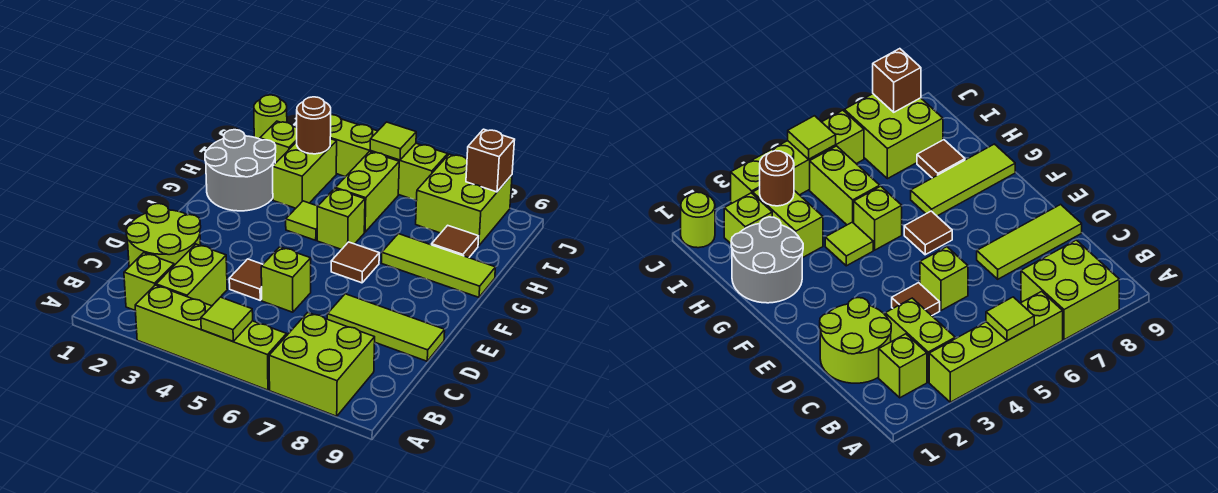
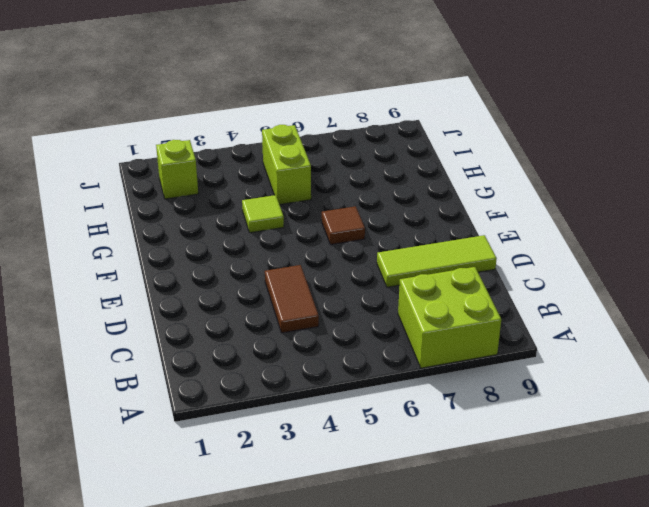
brown 1x2 tile [265,265,319,333] -> brown 1x1 tile [229,259,263,300]
none -> lime 1x4 brick [135,285,287,390]
none -> lime 1x1 brick [124,253,174,310]
none -> lime 1x2 brick [156,244,227,306]

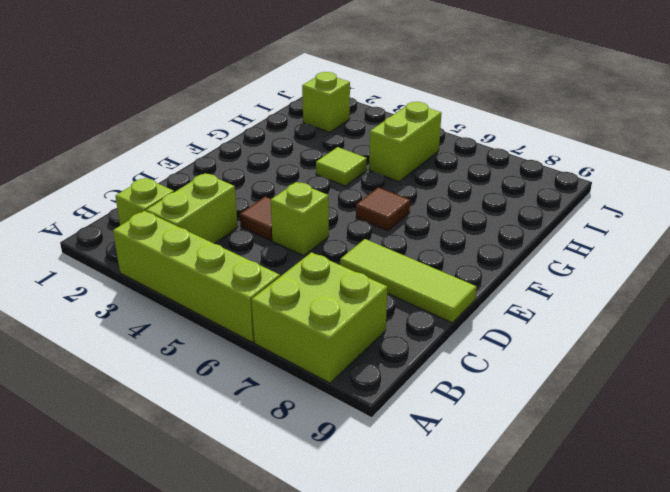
none -> lime 2x2 round brick [126,204,201,267]
none -> grey 2x2 round brick [205,130,276,211]
none -> lime 1x1 brick [317,189,365,250]

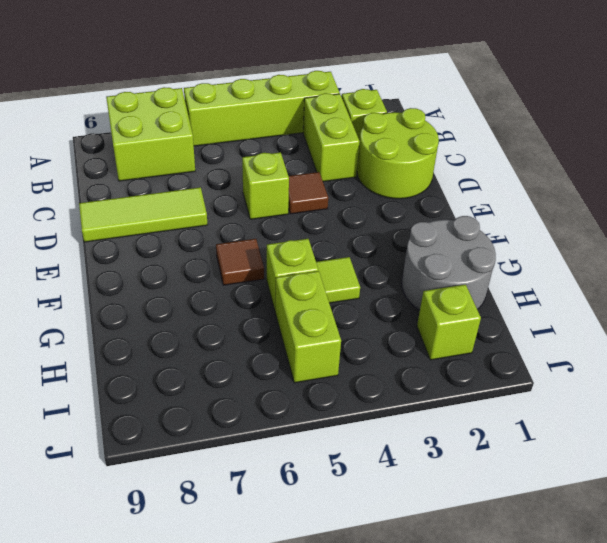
none -> lime 1x3 tile [382,234,496,297]
none -> lime 1x2 brick [273,139,337,208]
none -> brown 1x1 tile [432,225,479,258]

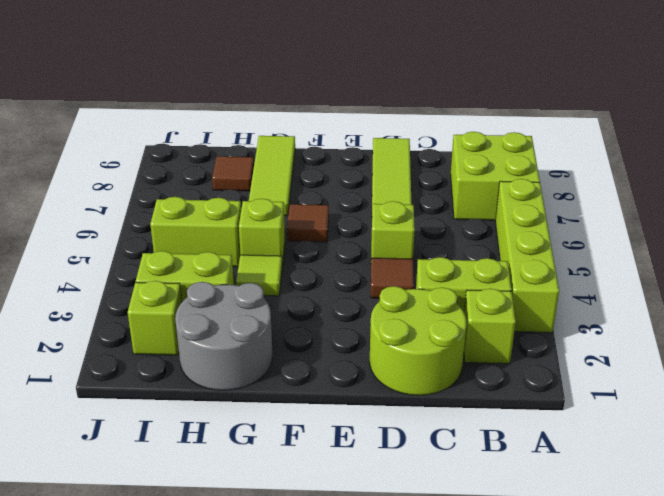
none -> lime 2x2 brick [416,154,512,246]
none -> lime 1x1 round brick [254,95,287,139]
none -> lime 1x4 brick [330,115,448,201]

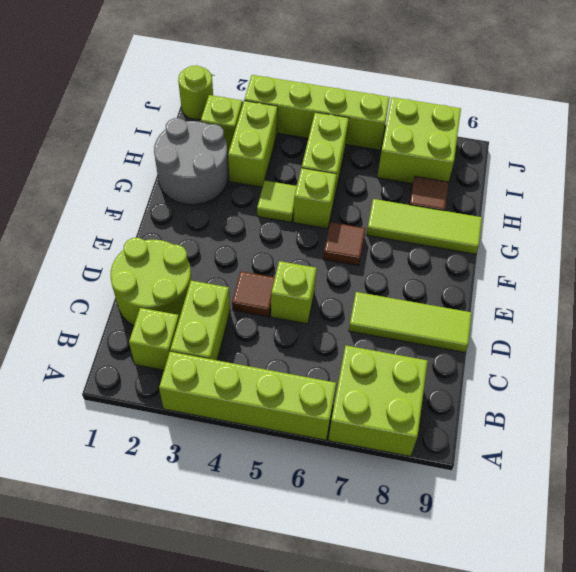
none -> lime 1x1 tile [201,297,253,341]
none -> brown 1x1 round brick [297,97,331,154]
none -> lime 1x1 tile [370,122,416,160]

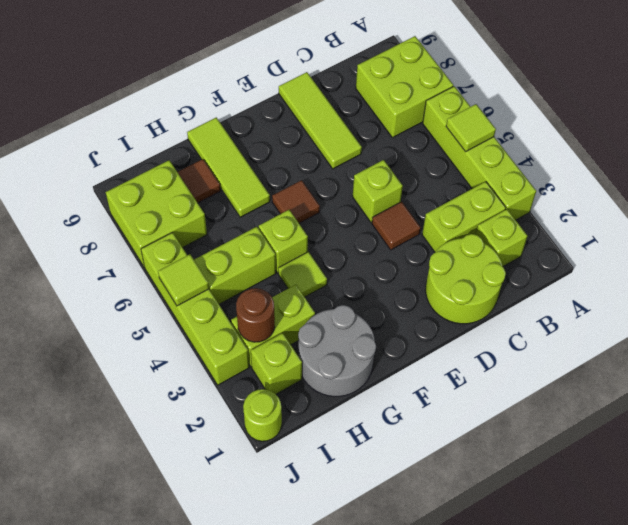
none -> brown 1x1 brick [466,129,515,192]

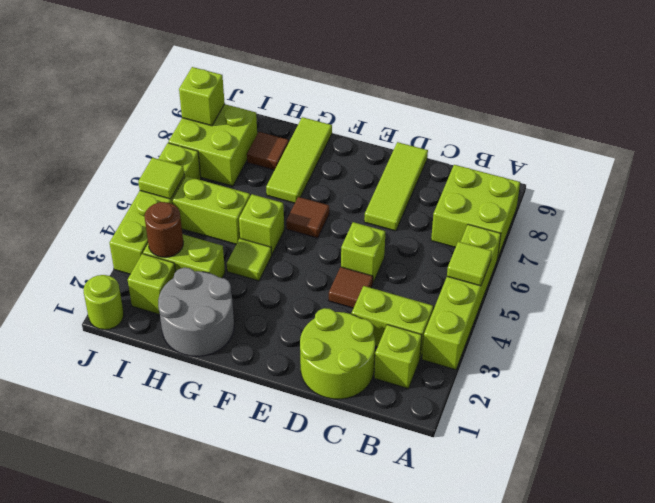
lime 1x1 brick [179,67,225,126] -> brown 1x1 brick [466,129,515,192]

